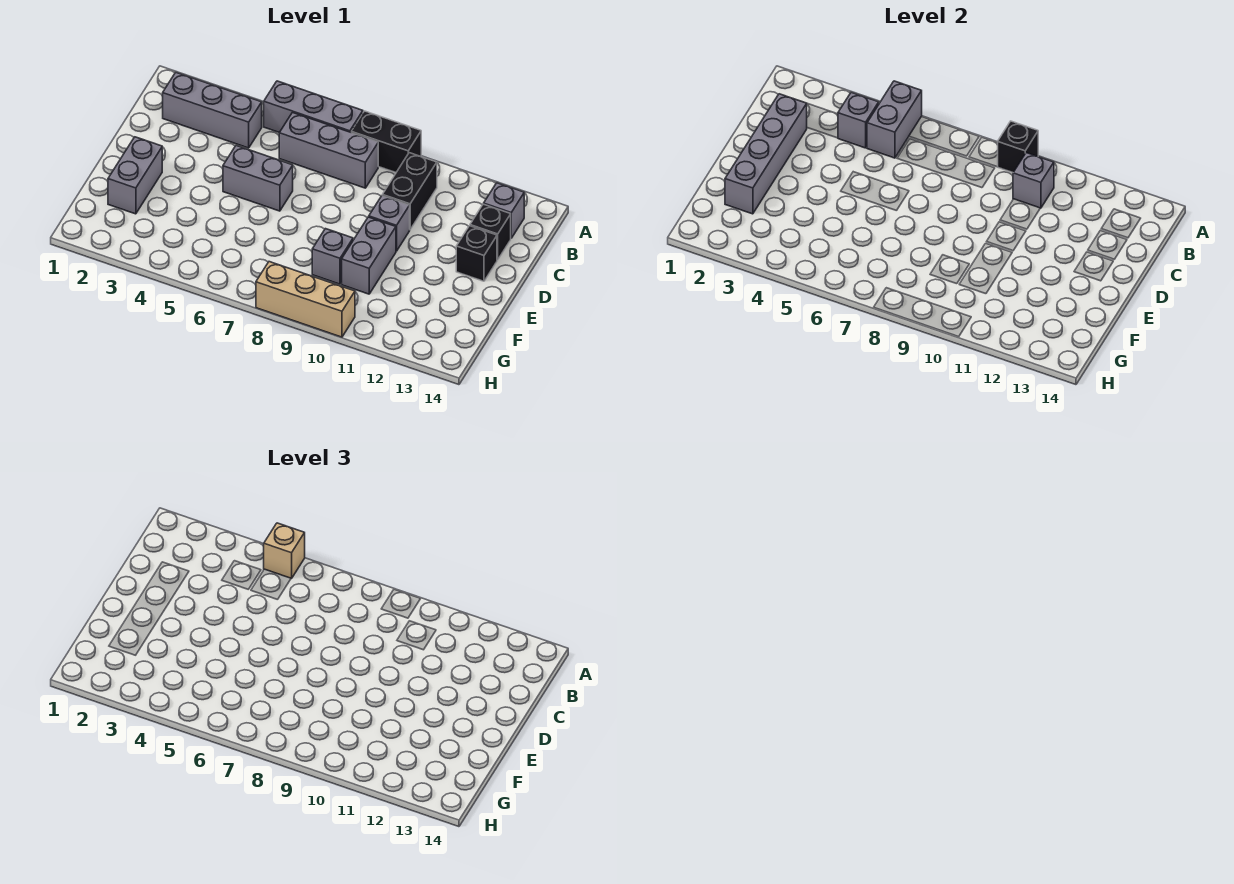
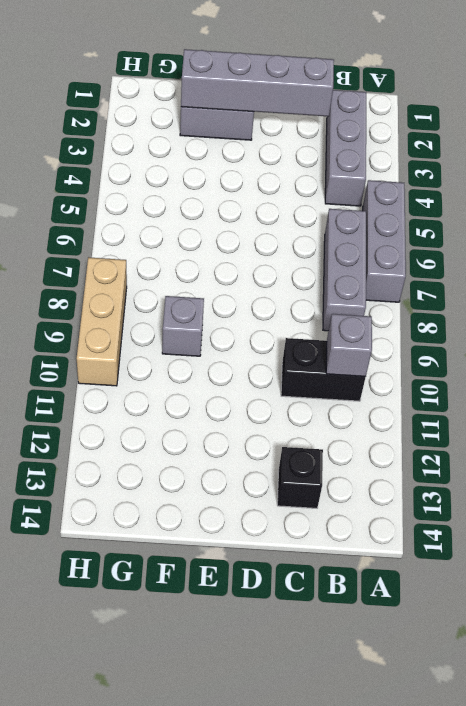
none -> black 1x2 brick [351,111,421,172]
none -> grey 1x1 brick [484,183,524,238]
none -> grey 1x2 brick [223,146,293,211]

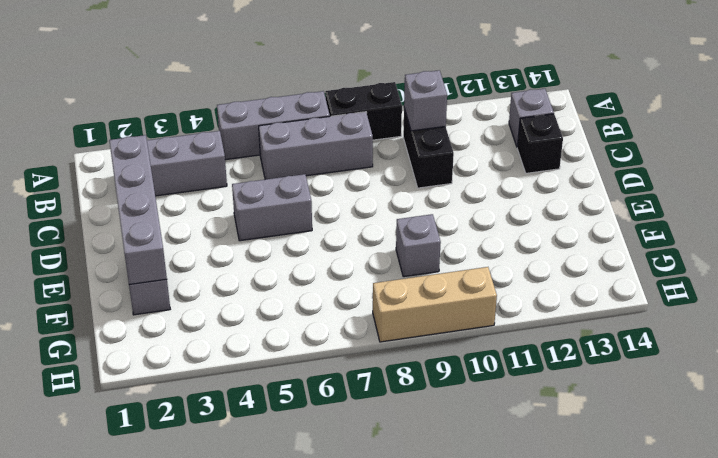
none -> grey 1x1 brick [369,196,410,251]
none -> black 1x1 brick [456,226,497,281]
none -> grey 1x2 brick [342,217,396,294]

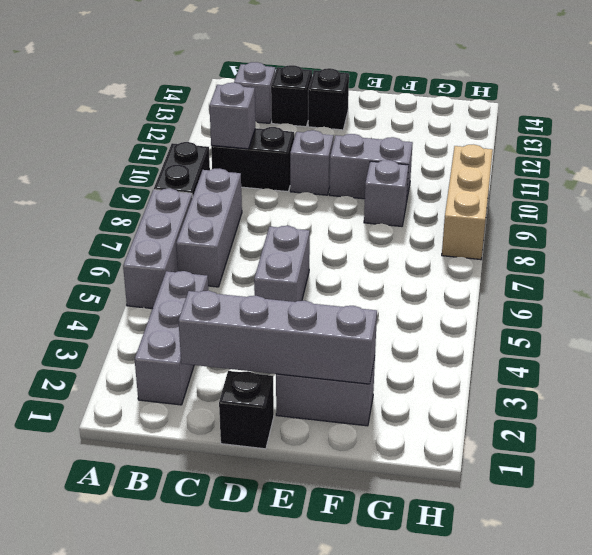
black 1x1 brick [219,371,274,449] -> black 1x1 brick moved to [998,121,1038,172]
none -> grey 1x2 brick [867,81,922,158]
none -> grey 1x1 brick [838,92,879,148]
none -> tan 1x1 brick [264,523,305,579]

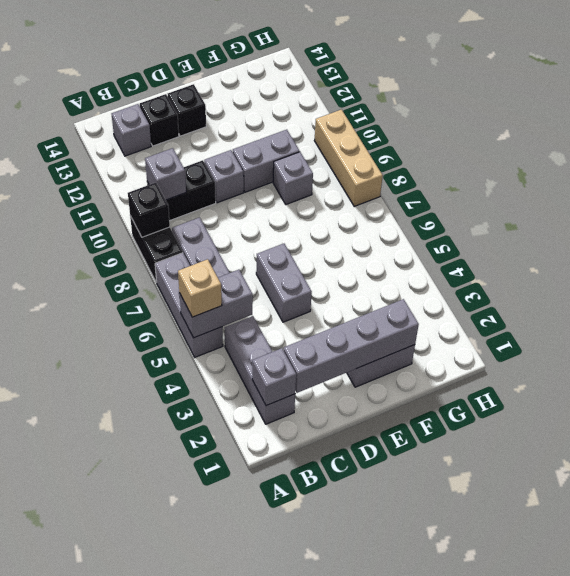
grey 1x1 brick [252,348,296,406] -> grey 1x1 brick moved to [838,92,879,148]

